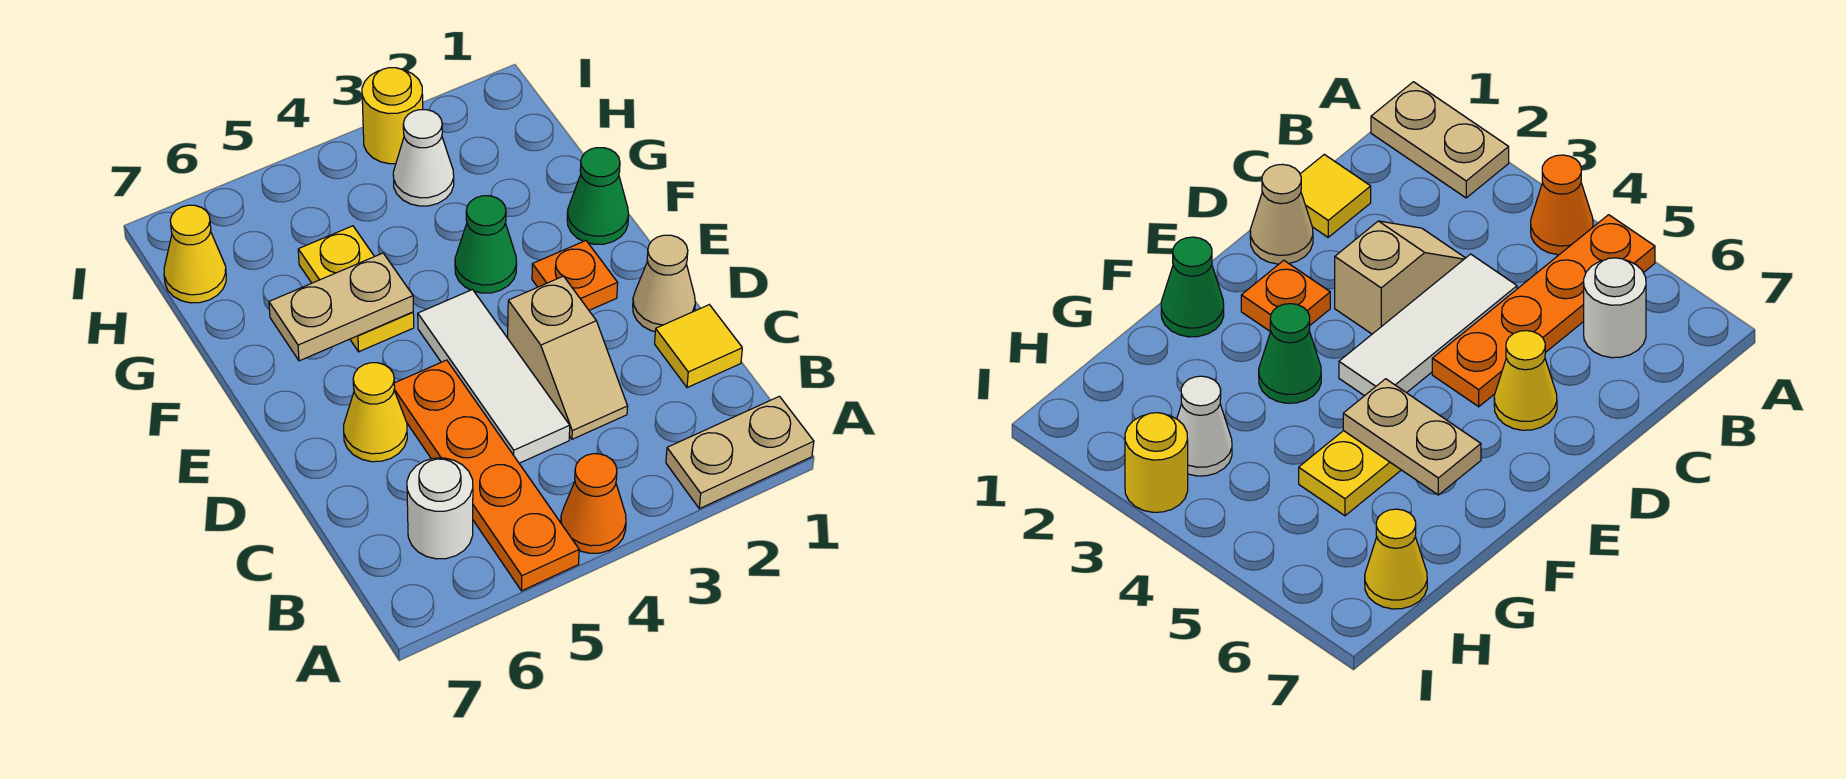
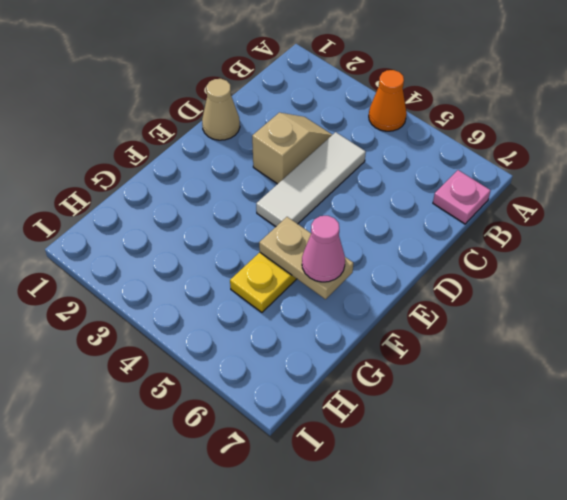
pink 1x1 plate [433,170,491,224] -> none
pink 1x1 cone [302,216,345,282] -> none
none -> tan 1x2 plate [666,396,814,509]
none -> orange 1x4 plate [394,360,579,591]
none -> white 1x1 round brick [407,458,473,559]

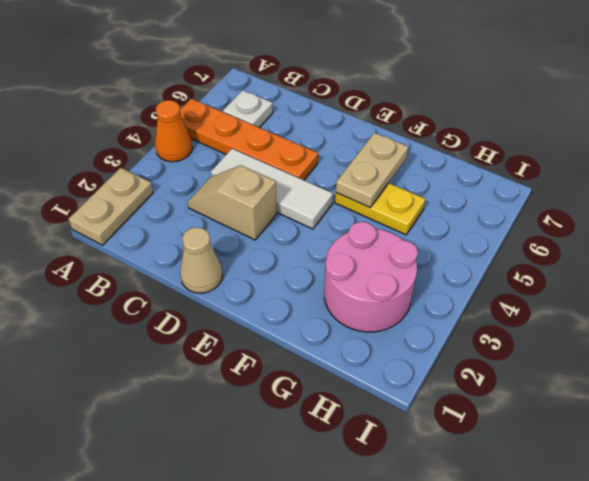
white 1x1 plate [223,90,273,128] -> white 1x1 round brick [407,458,473,559]
pink 2x2 round brick [324,222,418,332] -> white 1x1 cone [393,110,454,206]
none -> yellow 1x1 tile [655,305,742,388]
none -> yellow 1x1 cone [344,363,407,462]
none -> orange 1x1 plate [532,241,618,310]

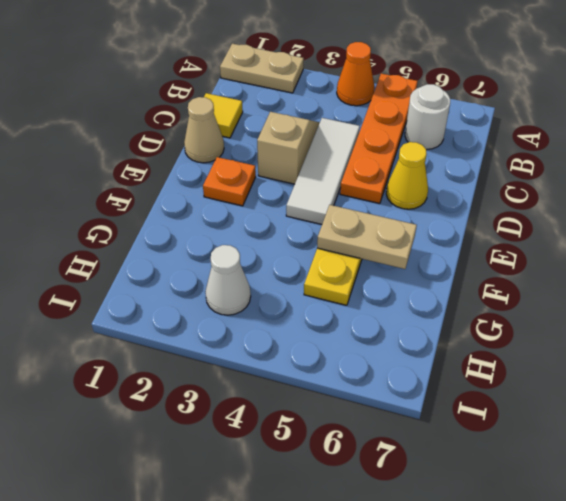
none -> green 1x1 cone [567,148,629,244]
none -> green 1x1 cone [455,196,517,293]
none -> yellow 1x1 cone [164,205,226,303]

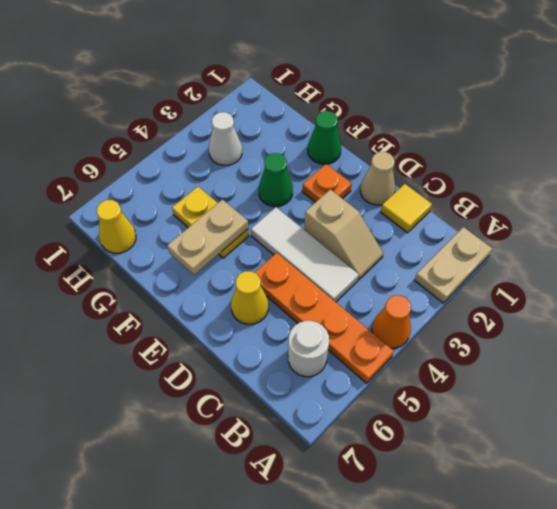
none -> yellow 1x1 round brick [362,68,423,164]

